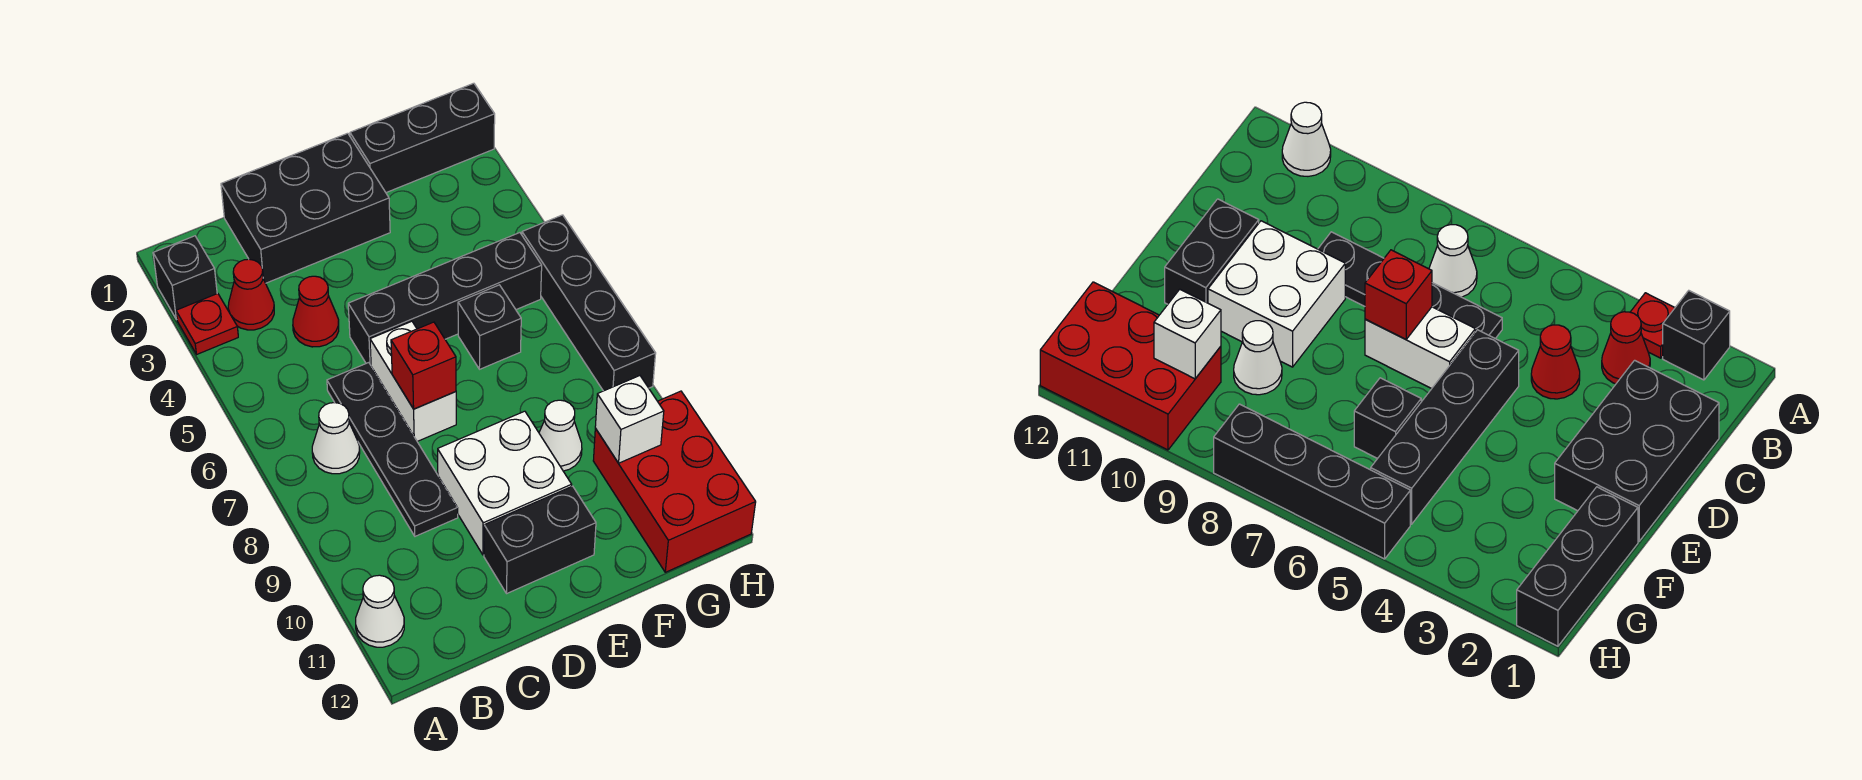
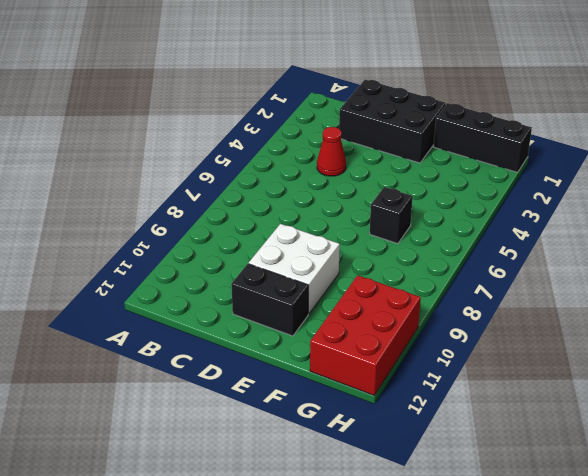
none -> black 1x1 brick [153,236,217,320]
none -> red 1x1 plate [176,294,238,354]
none -> white 1x1 cone [356,575,404,647]

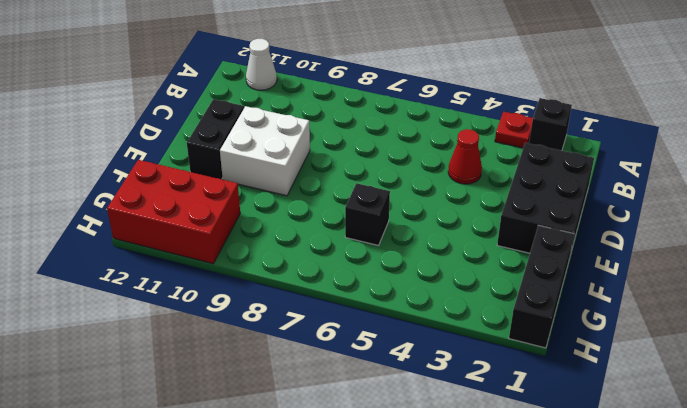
none -> red 1x1 cone [228,259,274,330]
none -> white 1x1 cone [312,403,360,474]
none -> black 1x4 plate [327,363,458,536]

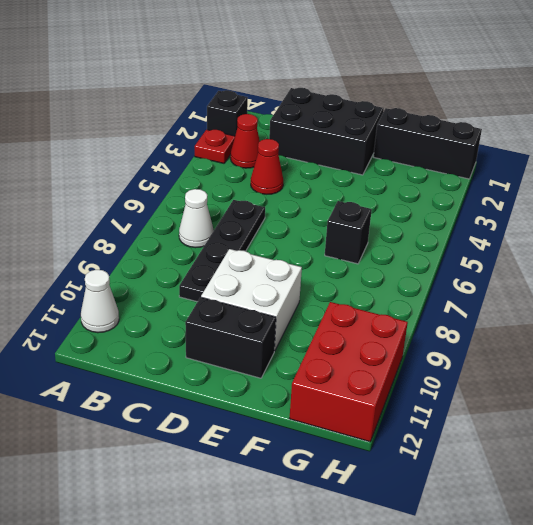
none -> black 1x4 brick [348,233,542,365]
none -> white 1x2 brick [370,321,456,441]
none -> white 1x1 cone [539,400,582,471]

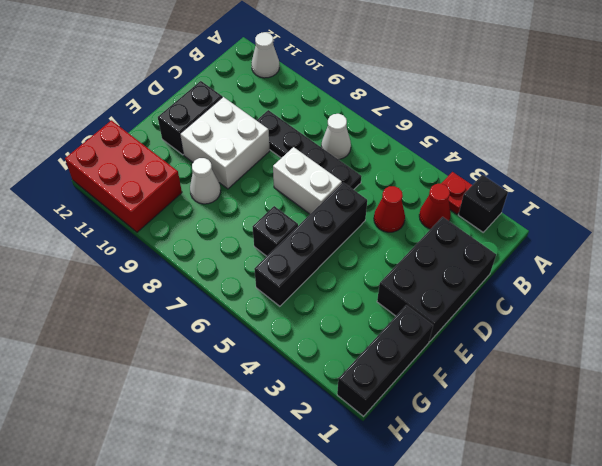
none -> black 1x4 brick [522,215,656,391]
none -> red 1x1 brick [391,322,456,409]
none -> white 1x1 brick [595,376,664,463]

